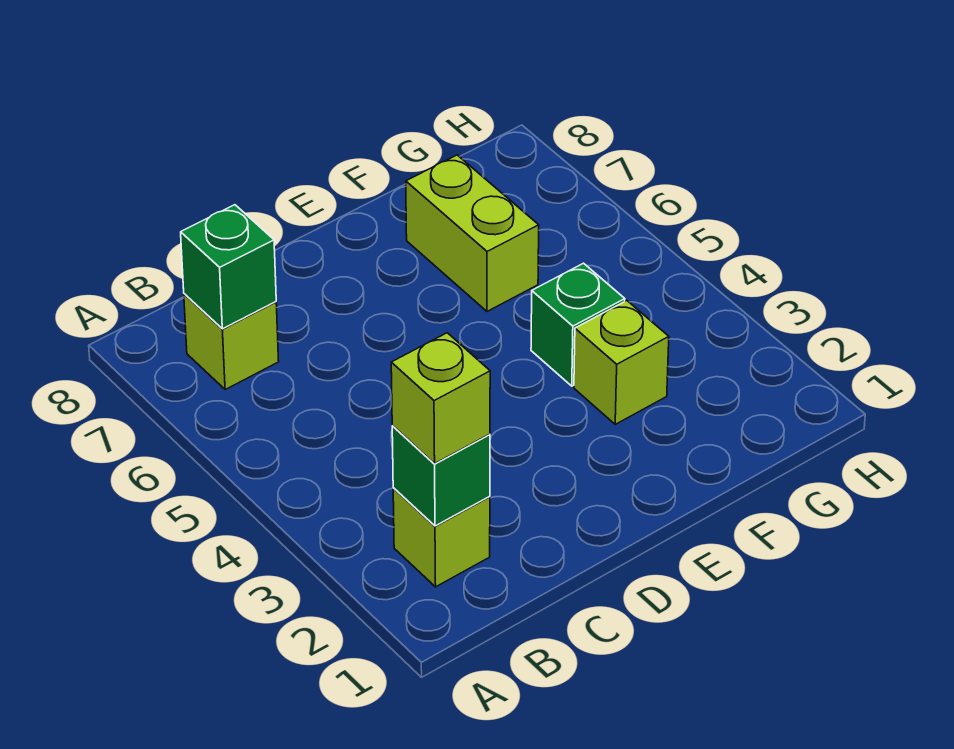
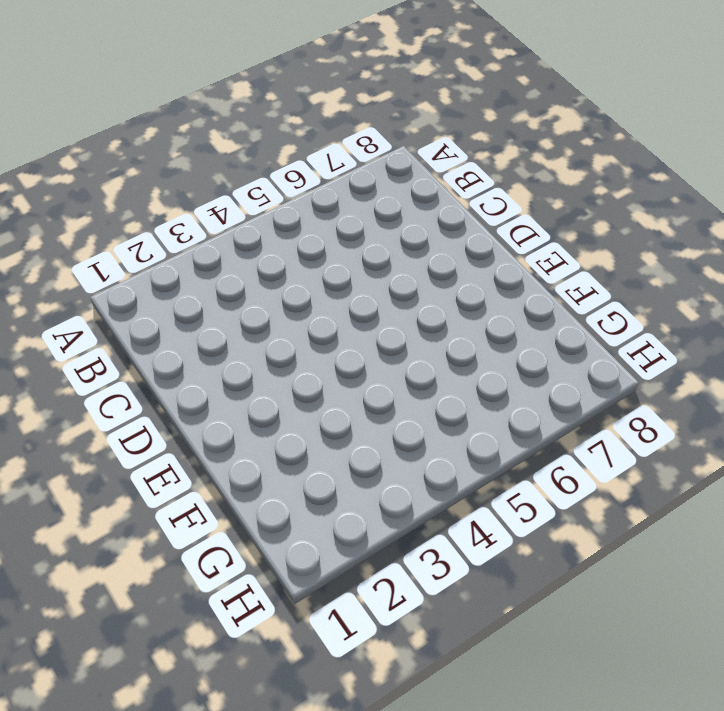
none -> lime 1x1 brick [393,488,490,587]
none -> lime 1x1 brick [184,294,279,390]

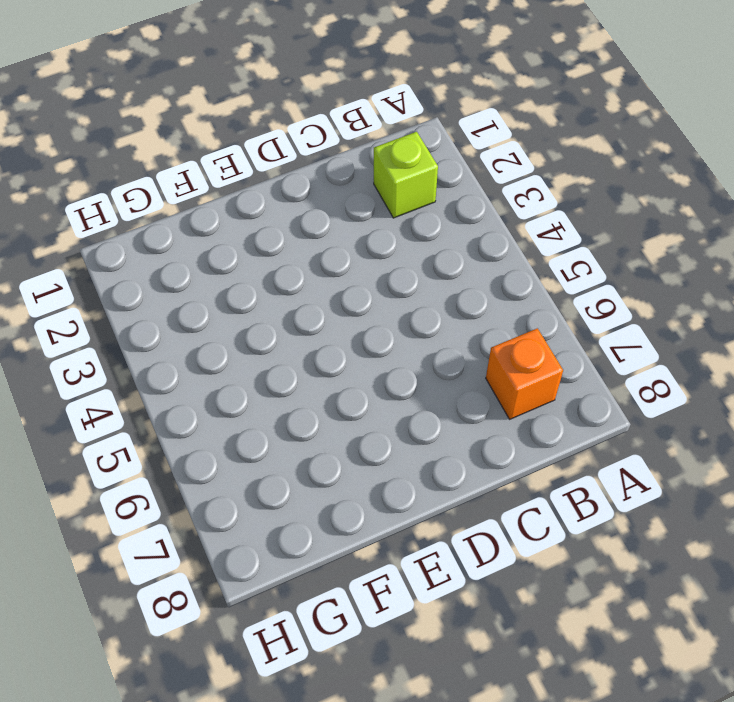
orange 1x1 brick [486,328,563,419] -> lime 1x1 brick [184,294,279,390]
none -> lime 1x1 brick [574,301,669,424]
none -> green 1x1 brick [531,263,625,386]

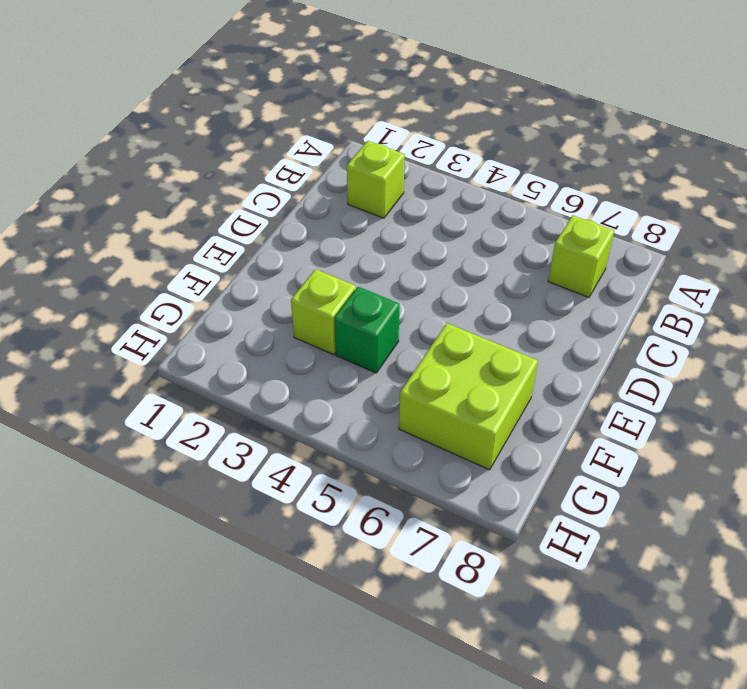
lime 2x2 brick [399,323,538,470] -> lime 1x2 brick [406,155,539,311]
none -> green 1x1 brick [392,426,490,526]
none -> green 1x1 brick [181,205,276,329]

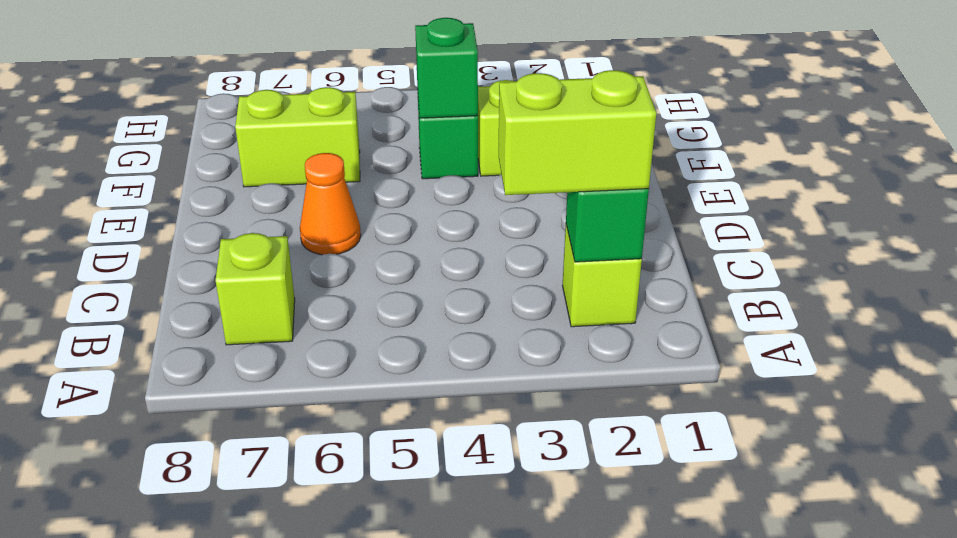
lime 1x2 brick [499,70,656,195] -> lime 1x1 brick [391,333,490,464]
orange 1x1 cone [300,153,361,255] -> none
green 1x1 brick [415,18,478,118] -> green 1x1 brick moved to [181,205,276,329]

